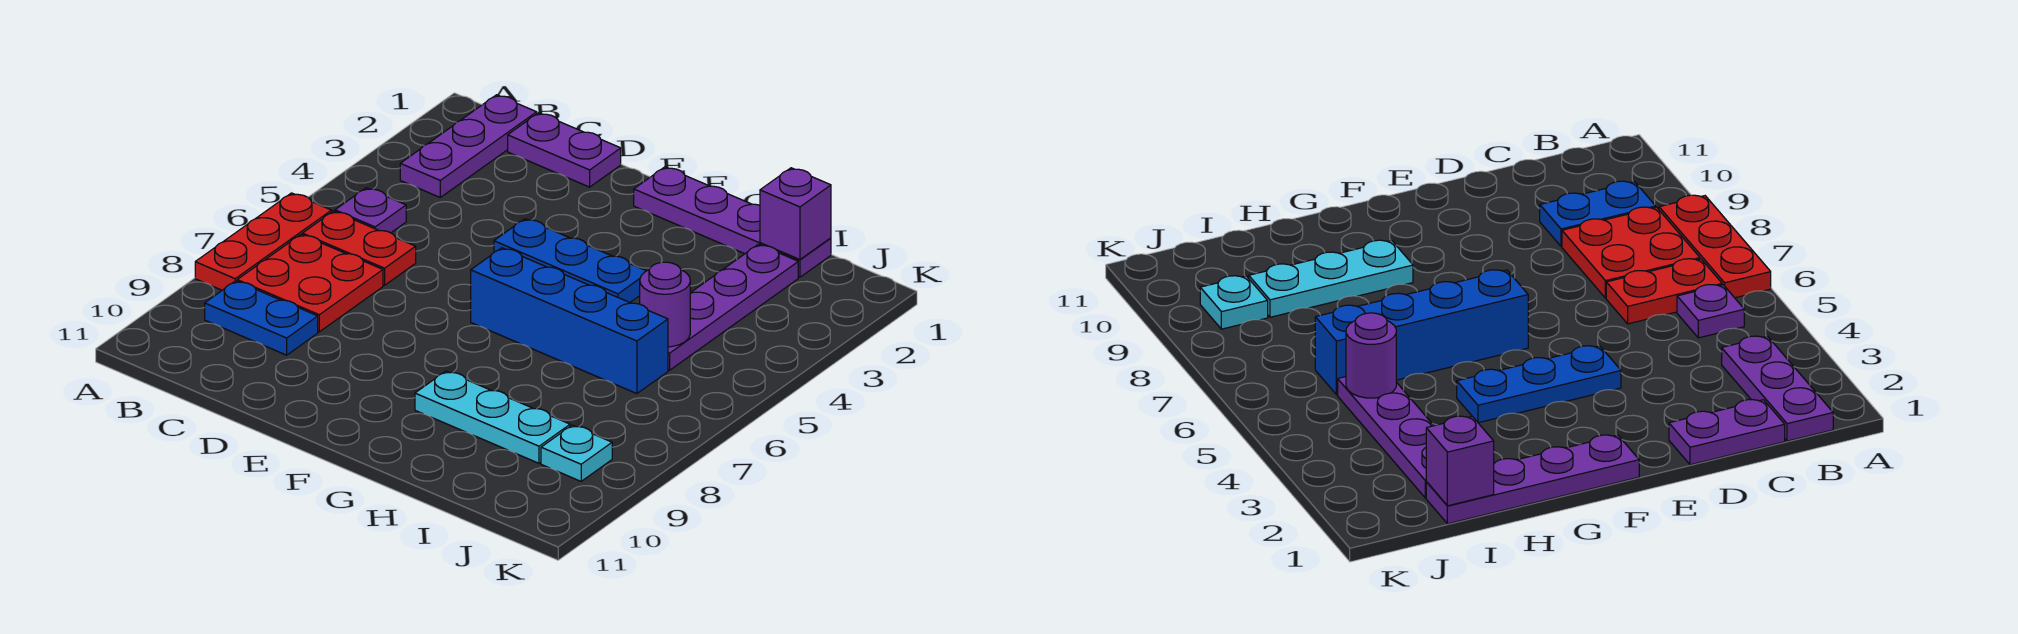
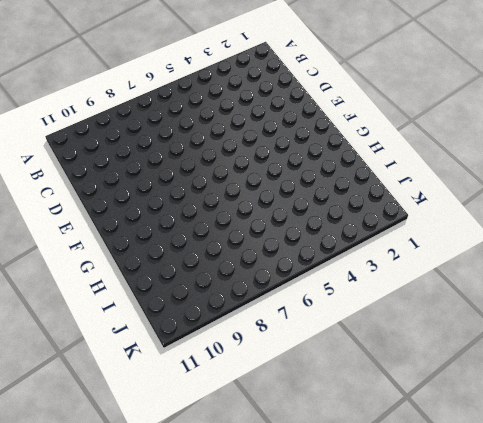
none -> red 1x3 plate [195,193,332,290]
none -> purple 1x3 plate [400,95,537,197]
none -> purple 1x1 plate [335,188,406,233]

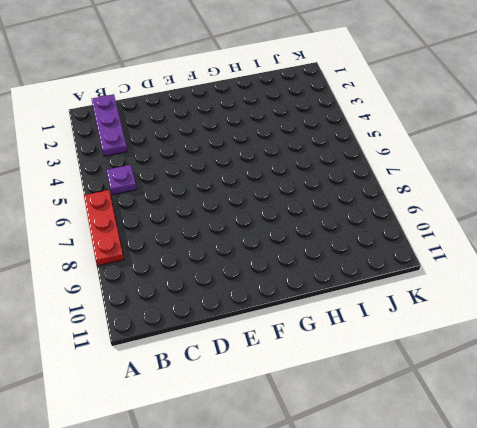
none -> red 1x2 plate [302,211,416,285]
none -> red 2x2 plate [237,234,383,332]
none -> blue 1x2 plate [205,281,318,355]

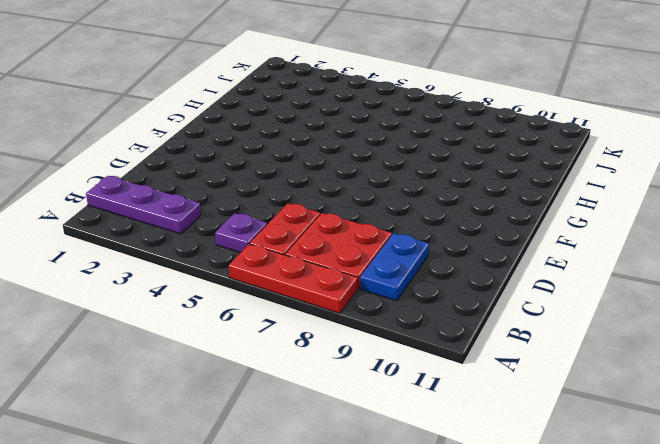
none -> purple 1x2 plate [508,113,621,187]
none -> blue 1x3 plate [494,219,646,302]
none -> purple 1x4 plate [634,167,831,277]

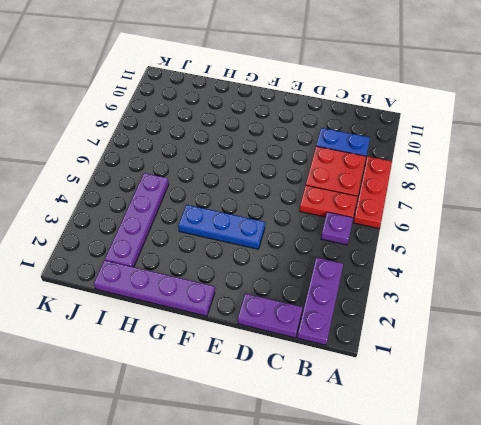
none -> blue 1x4 brick [471,248,668,394]
none -> cyan 1x3 plate [415,371,570,463]
none -> cyan 1x1 plate [541,425,612,481]

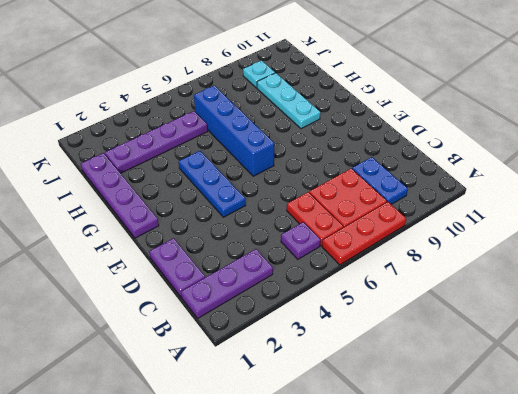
none -> purple 1x1 brick [760,168,831,259]
none -> purple 1x1 round brick [640,262,690,347]

